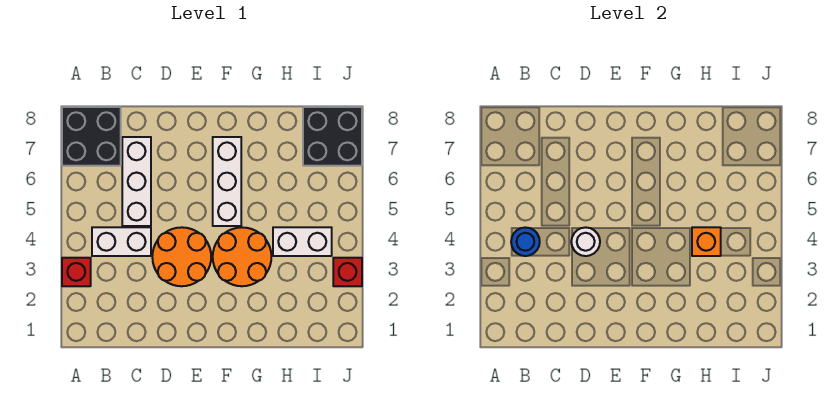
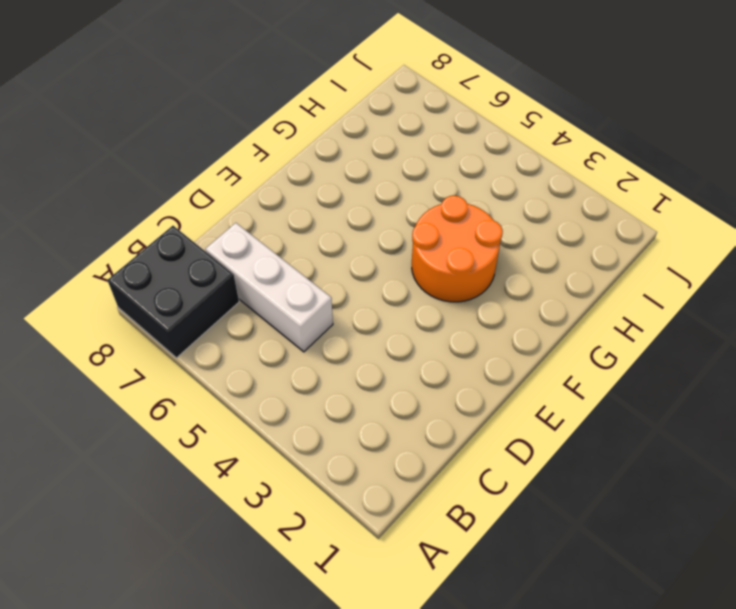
none -> red 1x1 brick [62,258,91,286]
none -> white 1x2 brick [92,227,151,256]
none -> orange 2x2 round brick [152,227,211,286]

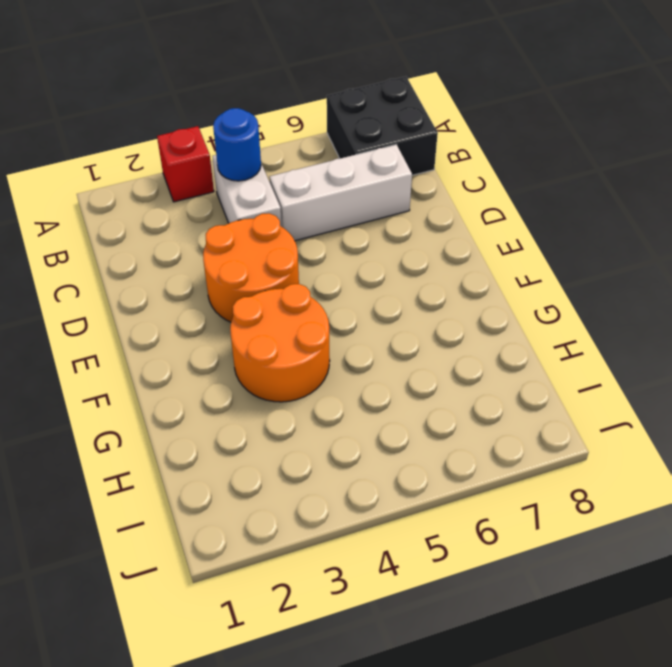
none -> white 1x3 brick [213,137,241,226]
none -> white 1x2 brick [273,227,332,256]
none -> black 2x2 brick [303,107,362,166]

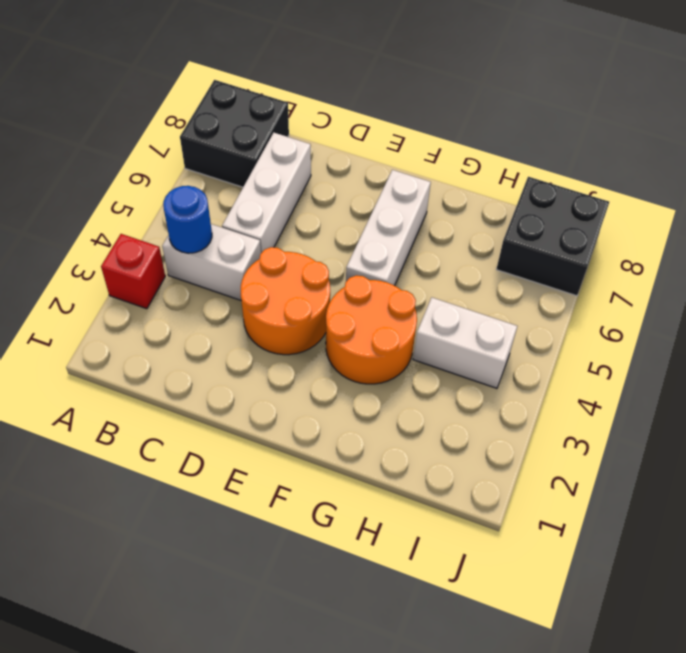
none -> red 1x1 brick [333,258,362,286]
none -> white 1x1 round brick [571,227,600,256]
none -> orange 1x1 brick [692,227,721,256]

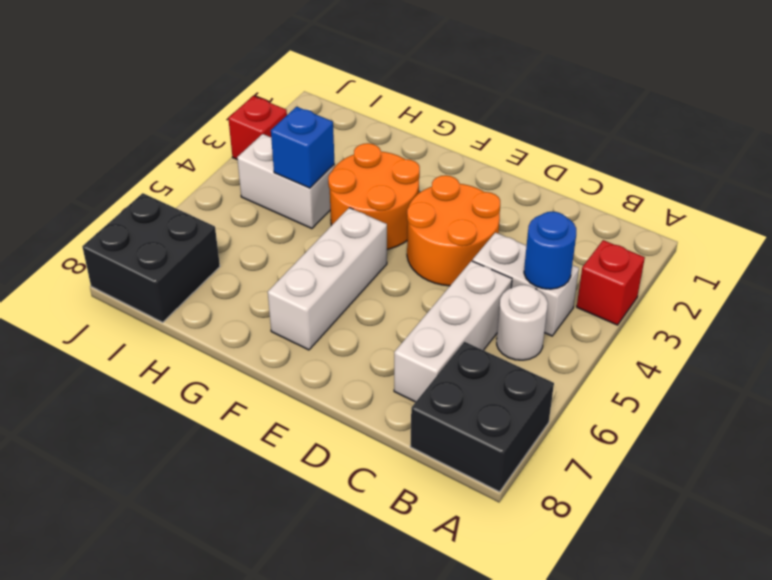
white 1x1 round brick [497,285,548,360] -> white 1x1 round brick moved to [571,227,600,256]
blue 1x1 brick [271,107,335,188] -> orange 1x1 brick [692,227,721,256]

